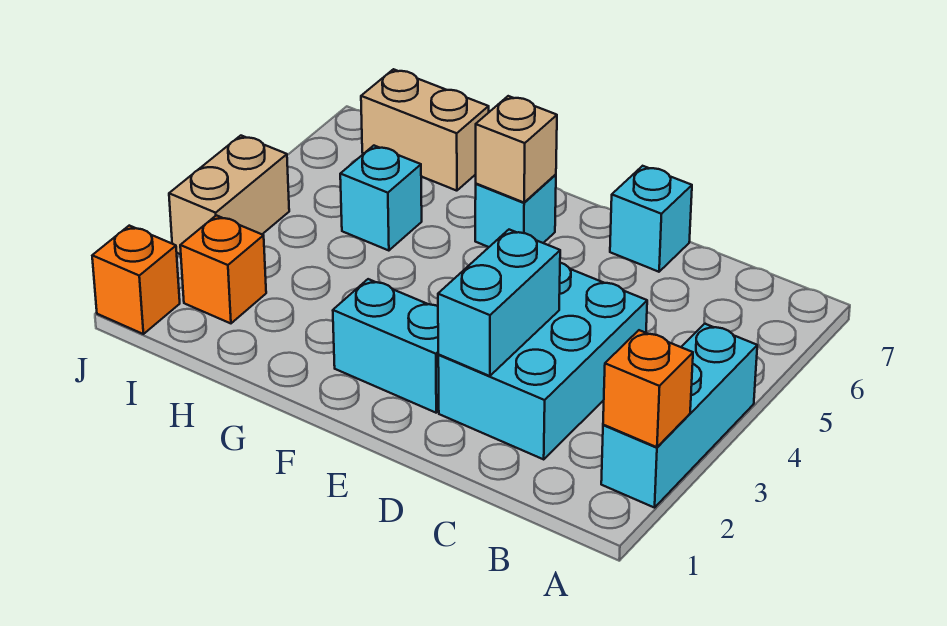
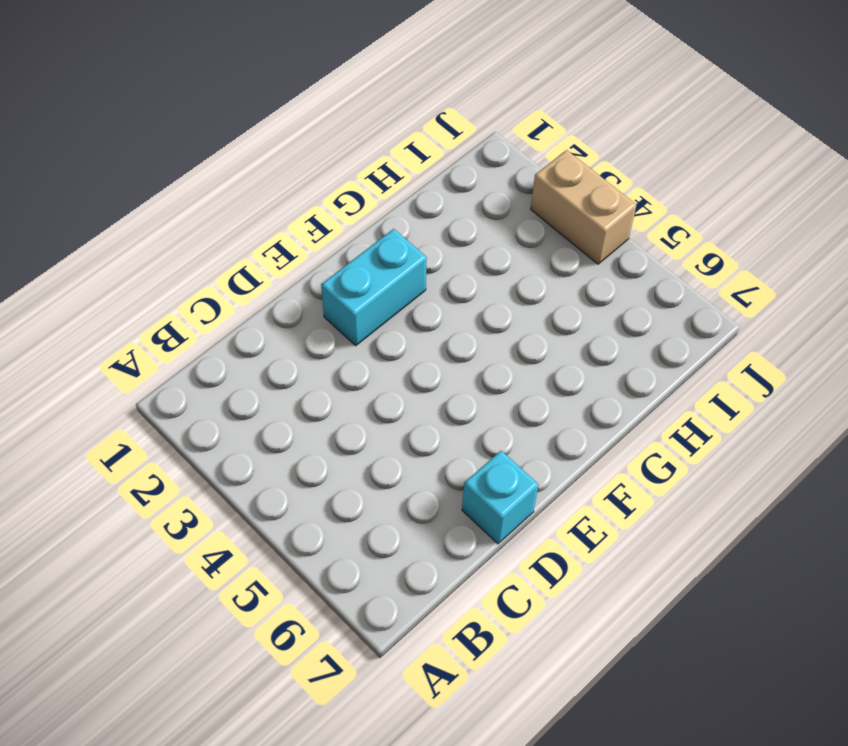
none -> cyan 1x3 brick [601,324,757,508]
none -> cyan 2x3 brick [438,263,647,459]
none -> cyan 1x1 brick [475,174,556,247]

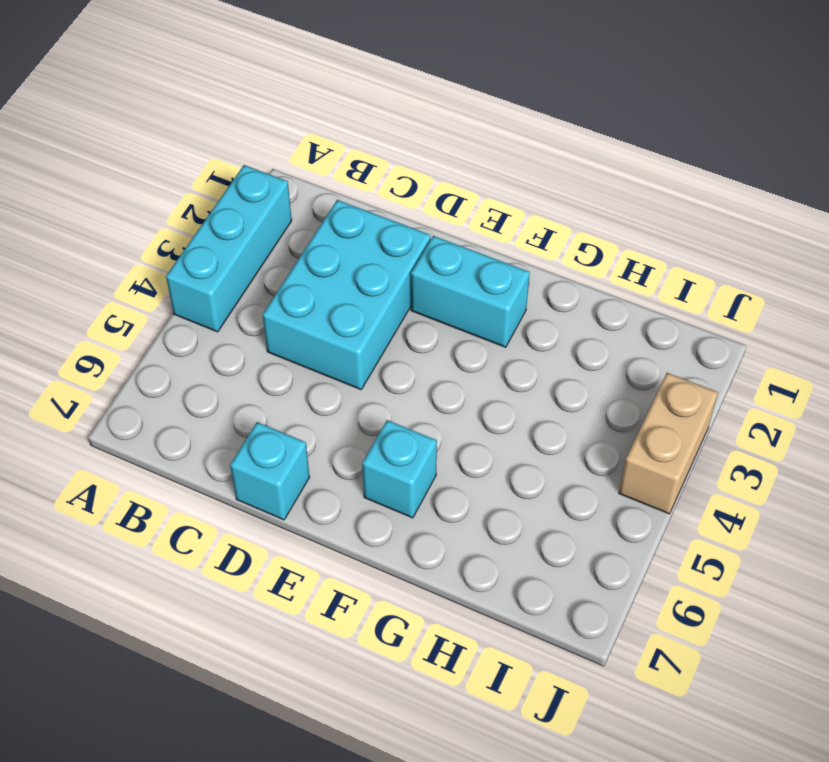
none -> cyan 1x1 brick [340,146,422,251]
none -> tan 1x2 brick [361,69,489,191]
none -> orange 1x1 brick [180,215,266,323]

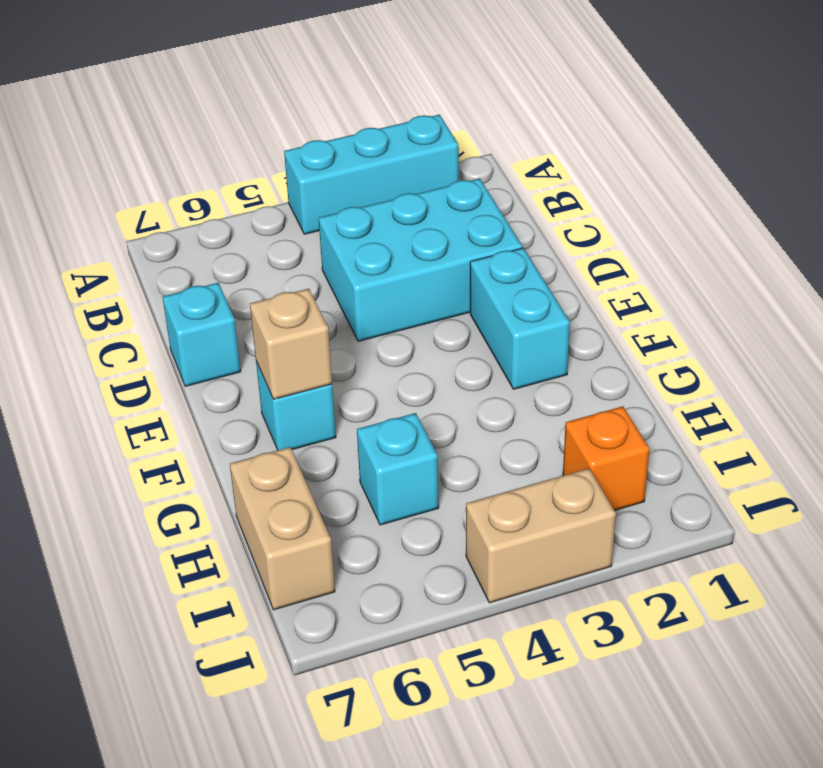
none -> orange 1x1 brick [92,226,180,334]
none -> orange 1x1 brick [603,330,693,447]
none -> cyan 1x2 brick [438,230,560,376]

